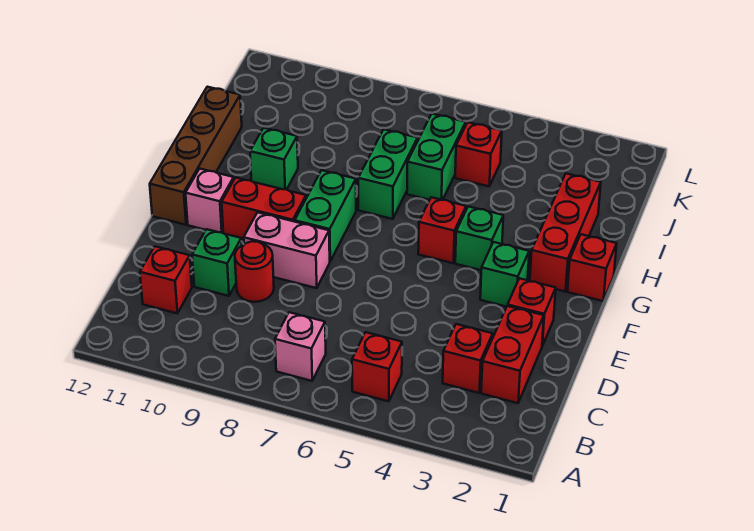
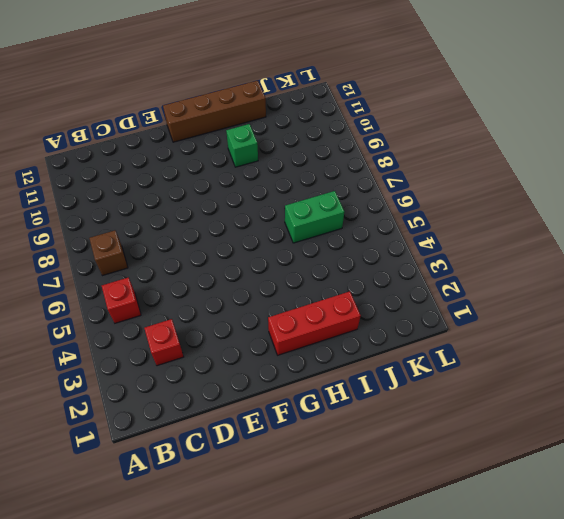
brown 1x1 brick [89,230,128,276] -> pink 1x1 brick [275,312,326,381]
none -> red 1x2 brick [481,306,544,403]
none -> red 1x1 brick [140,246,192,313]
none -> red 1x1 round brick [235,241,274,302]

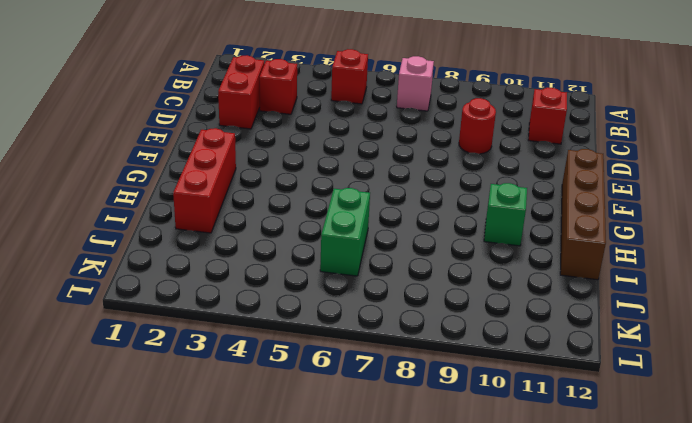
none -> green 1x1 brick [192,229,242,296]
none -> red 1x1 brick [508,278,556,346]
none -> pink 1x2 brick [244,212,330,288]

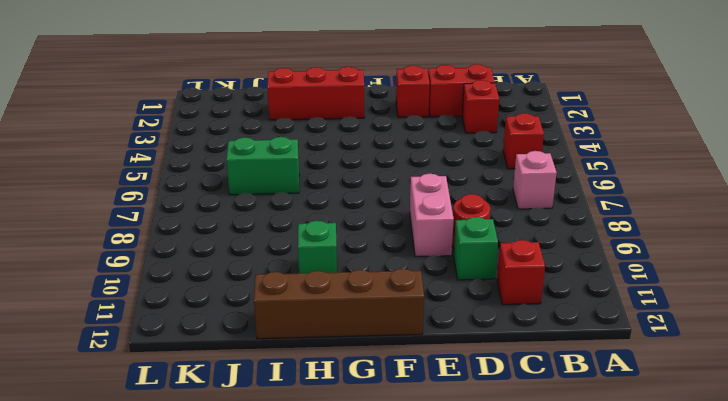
none -> green 1x1 brick [480,242,529,307]
none -> green 1x2 brick [295,170,356,261]
none -> red 1x2 brick [222,178,306,240]

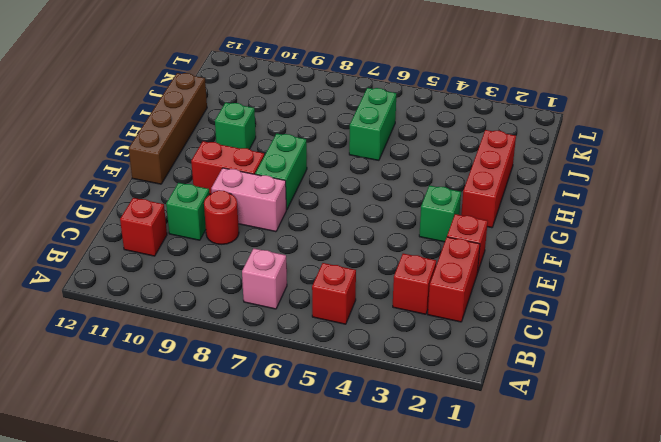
none -> pink 1x1 brick [186,169,234,233]
none -> red 1x1 brick [567,234,617,301]
none -> green 1x1 brick [455,206,503,270]

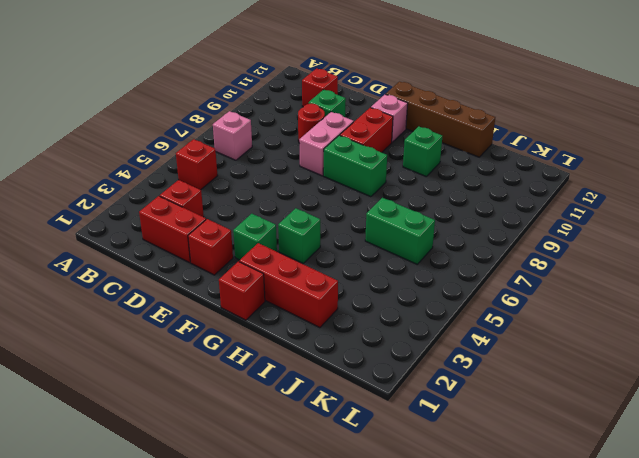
none -> red 1x1 brick [418,197,466,263]
none -> green 1x2 brick [358,129,418,219]
none -> red 1x1 brick [455,122,502,186]

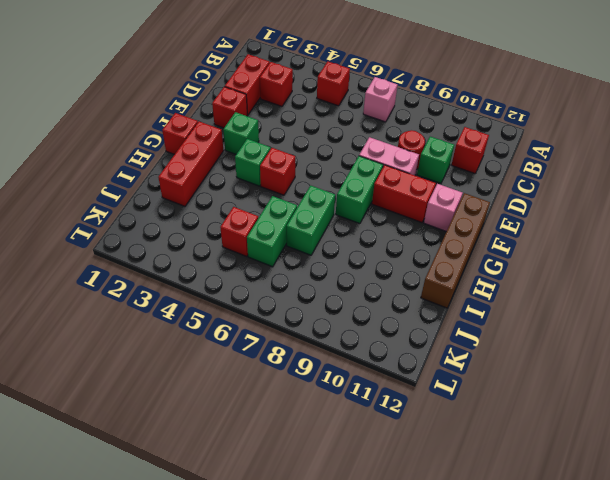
none -> green 1x1 brick [250,128,298,190]

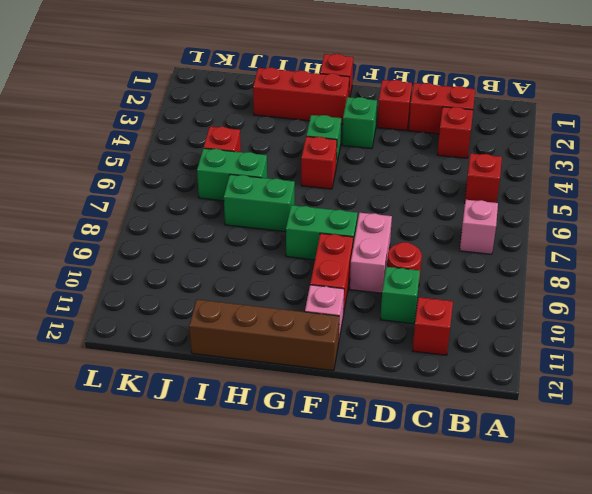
none -> green 1x1 brick [250,128,298,190]

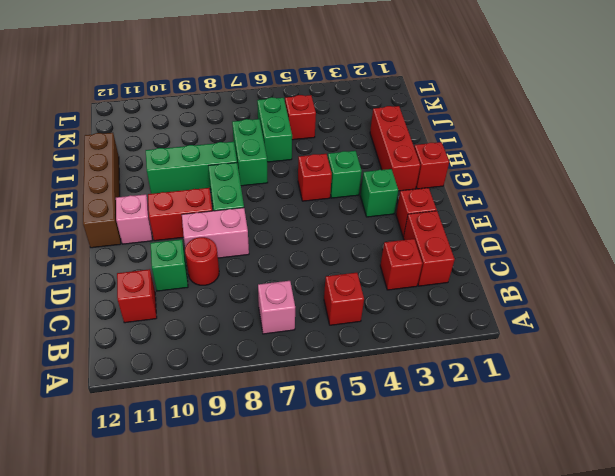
green 1x3 brick [146,142,237,194] -> green 1x1 brick [250,128,298,190]

